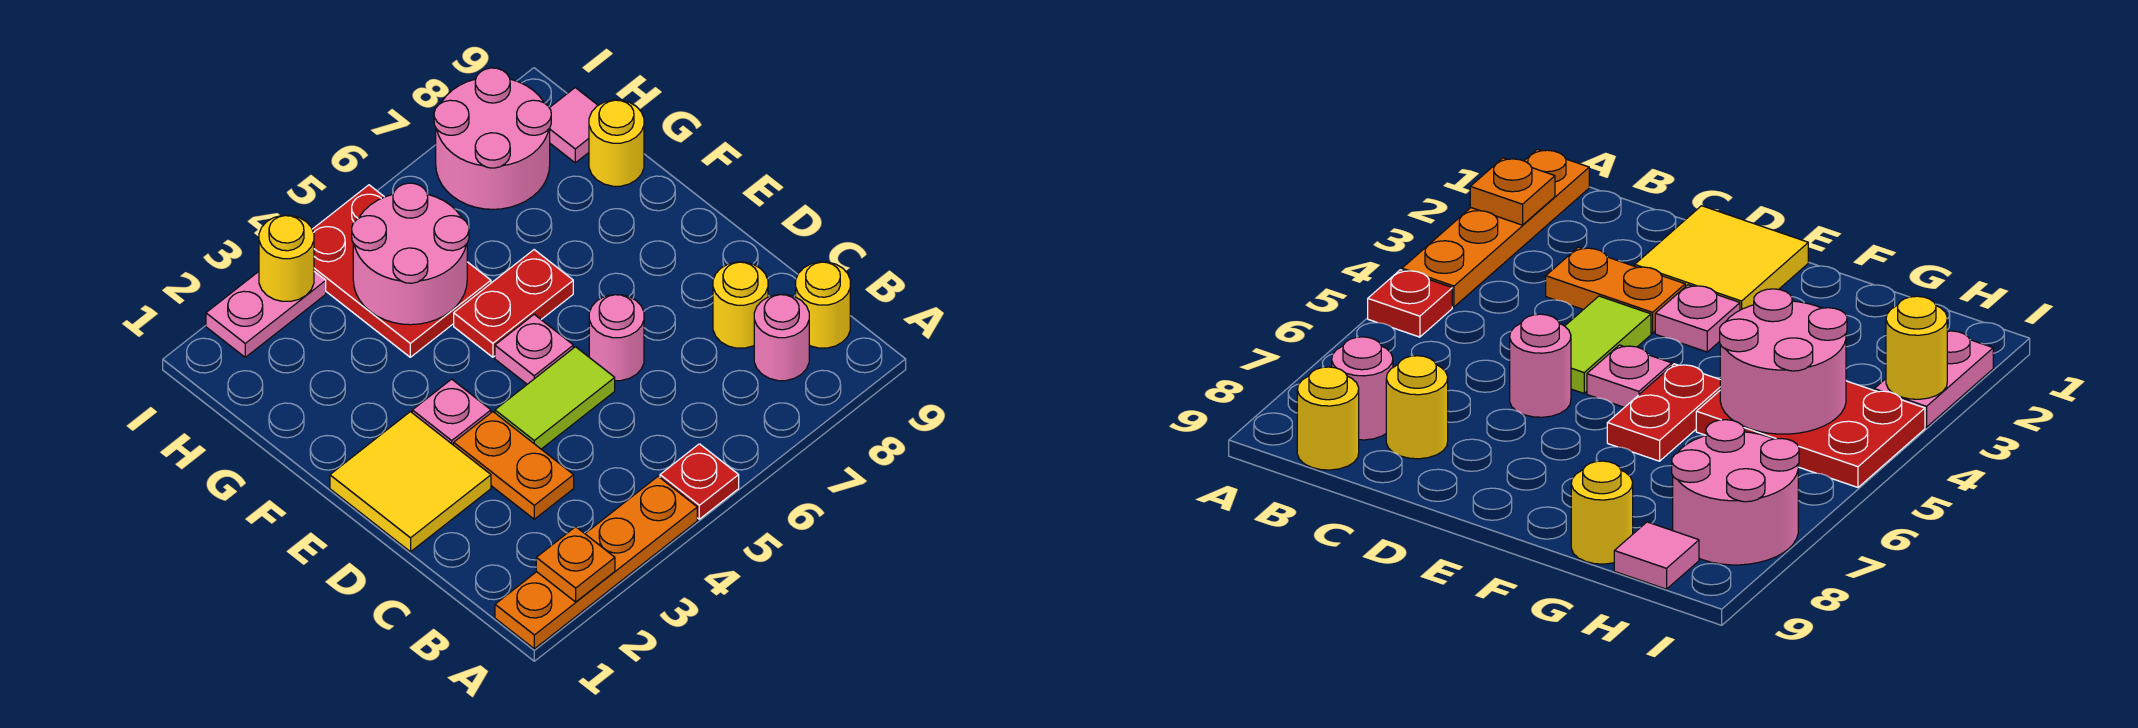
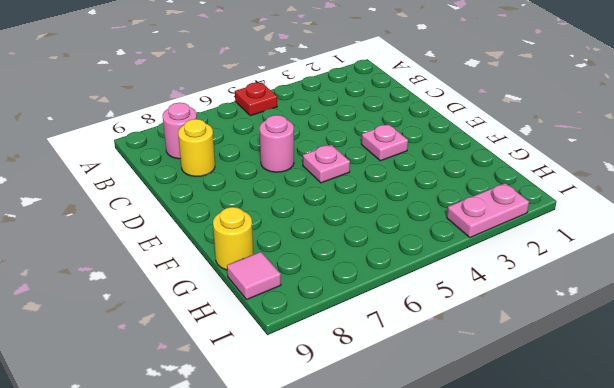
none -> orange 1x4 plate [495,476,697,649]
none -> yellow 1x1 round brick [796,262,850,348]
none -> orange 1x2 plate [454,412,574,519]

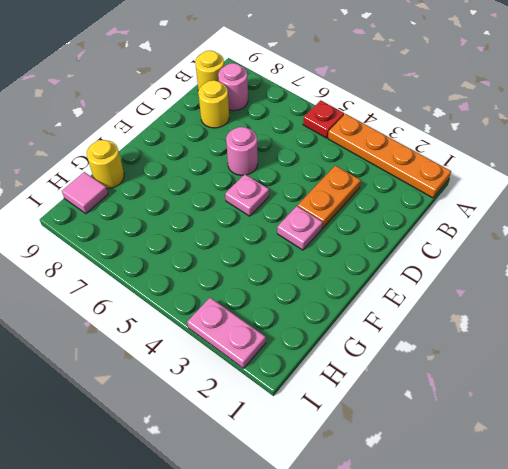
none -> yellow 2x2 tile [330,412,491,552]
none -> lime 1x2 tile [495,347,615,449]
none -> red 1x2 plate [454,250,573,357]

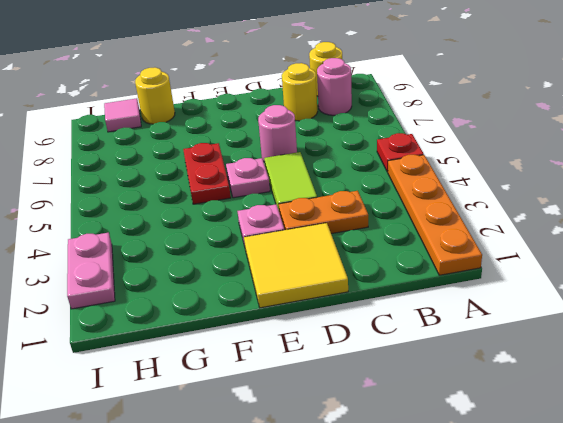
none -> red 2x3 plate [312,185,491,357]
none -> pink 2x2 round brick [434,68,551,209]
none -> orange 1x1 plate [536,527,615,602]

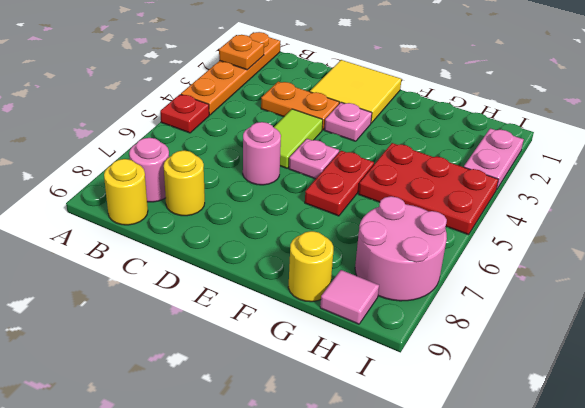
none -> pink 2x2 round brick [352,183,469,325]
none -> yellow 1x1 round brick [259,215,314,301]

